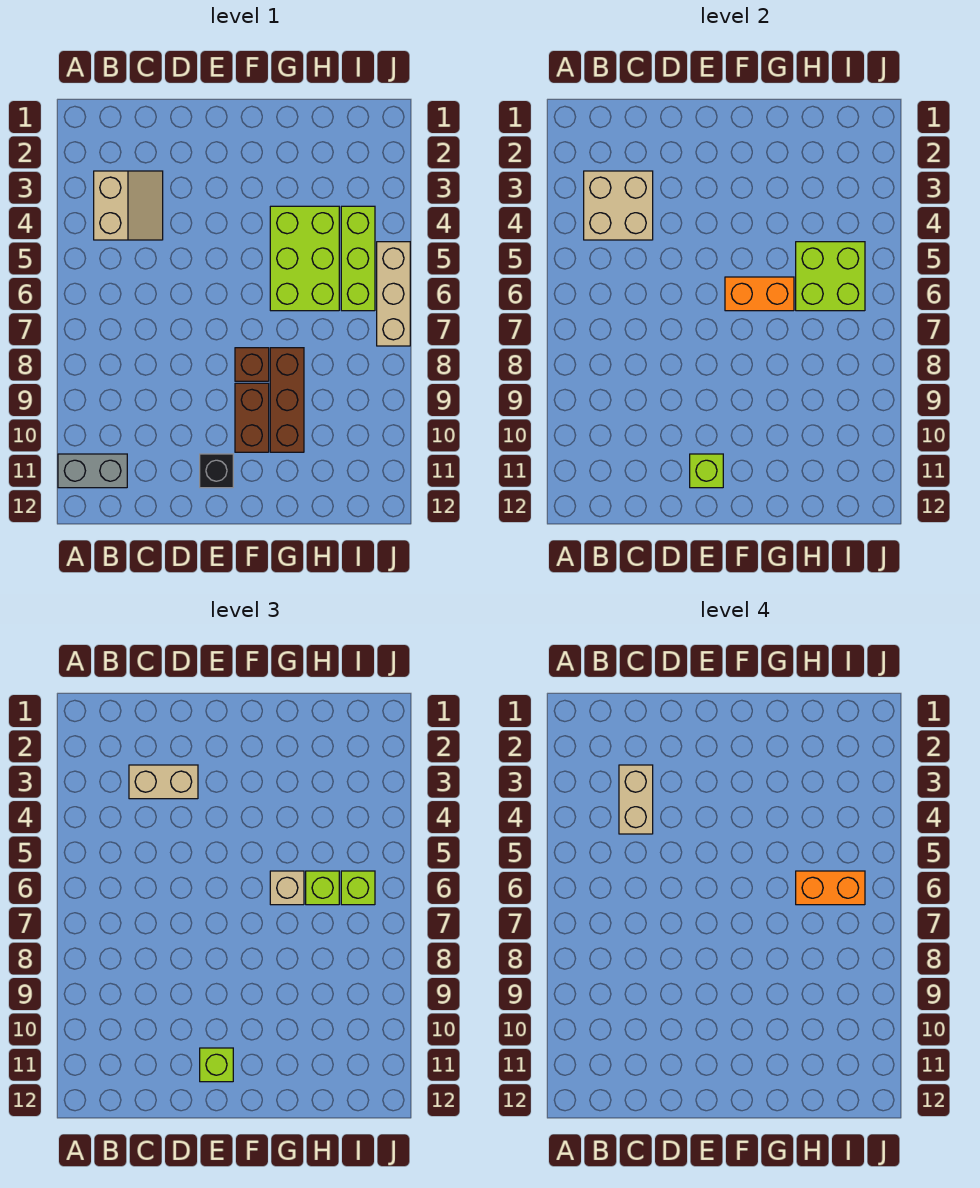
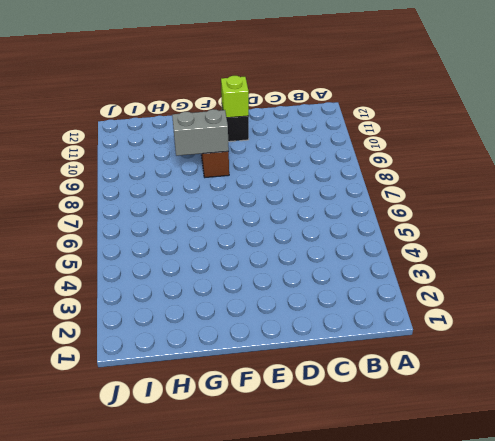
grey 1x2 brick [172,109,229,156] -> grey 1x2 brick moved to [58,454,127,488]
none -> tan 2x2 slope [94,171,163,240]
none -> brown 1x1 brick [235,348,269,381]
none -> lime 2x3 brick [270,206,339,311]

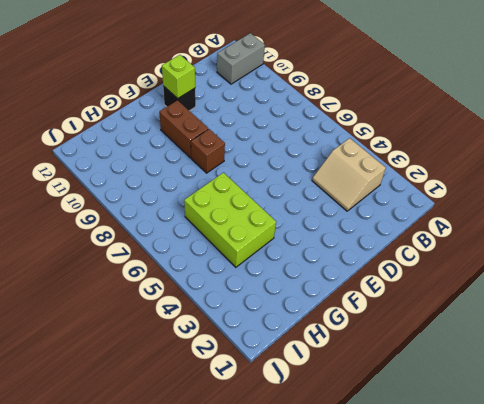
none -> brown 1x3 brick [270,348,304,452]
none -> lime 1x3 brick [341,206,375,311]
none -> tan 1x3 brick [377,242,410,346]

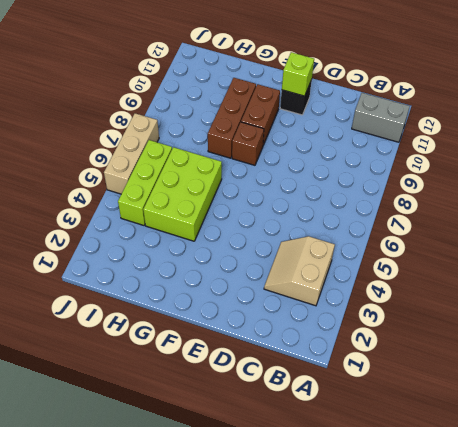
none -> tan 2x2 brick [584,171,653,240]
none -> orange 1x2 brick [725,277,794,311]
none -> lime 2x2 brick [796,242,865,311]

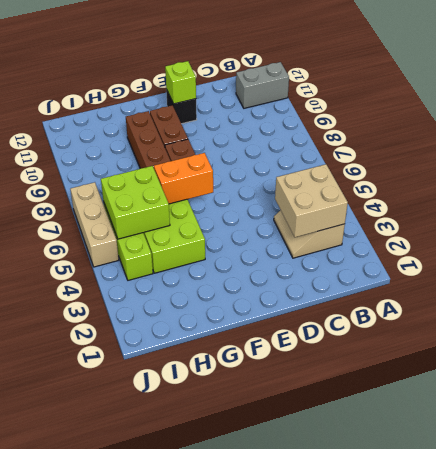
none -> tan 1x2 brick [129,765,198,799]
none -> lime 1x1 brick [200,1048,233,1082]
none -> tan 1x1 brick [270,871,304,905]

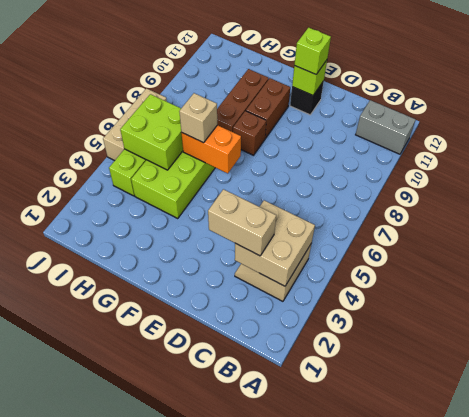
none -> lime 1x1 brick [306,871,339,905]
none -> lime 1x1 brick [341,871,375,905]
none -> tan 1x2 brick [619,765,653,834]

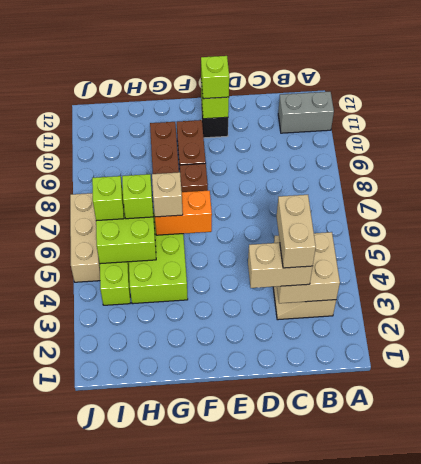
none -> orange 1x2 brick [796,871,865,905]

